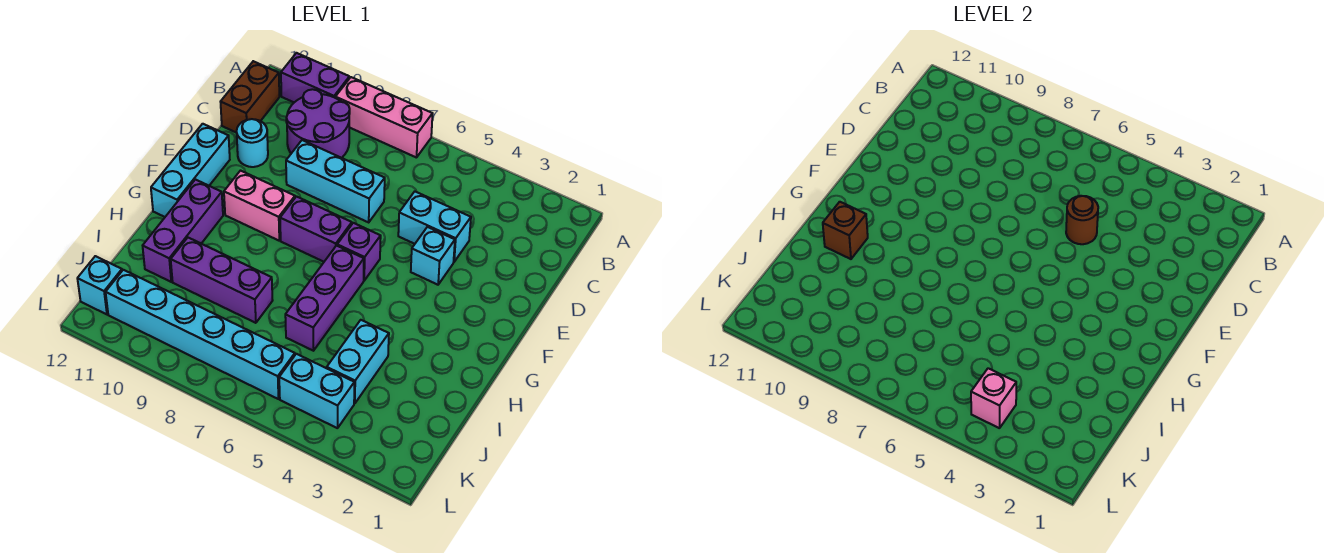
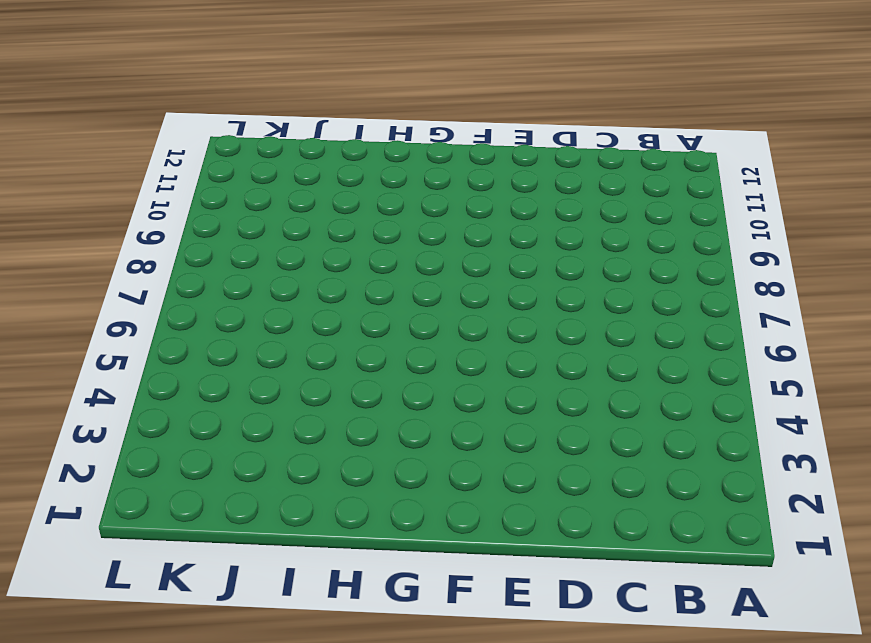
none -> pink 1x3 brick [335,77,433,158]
none -> purple 1x2 brick [281,53,349,102]
none -> purple 2x2 round brick [286,89,350,158]

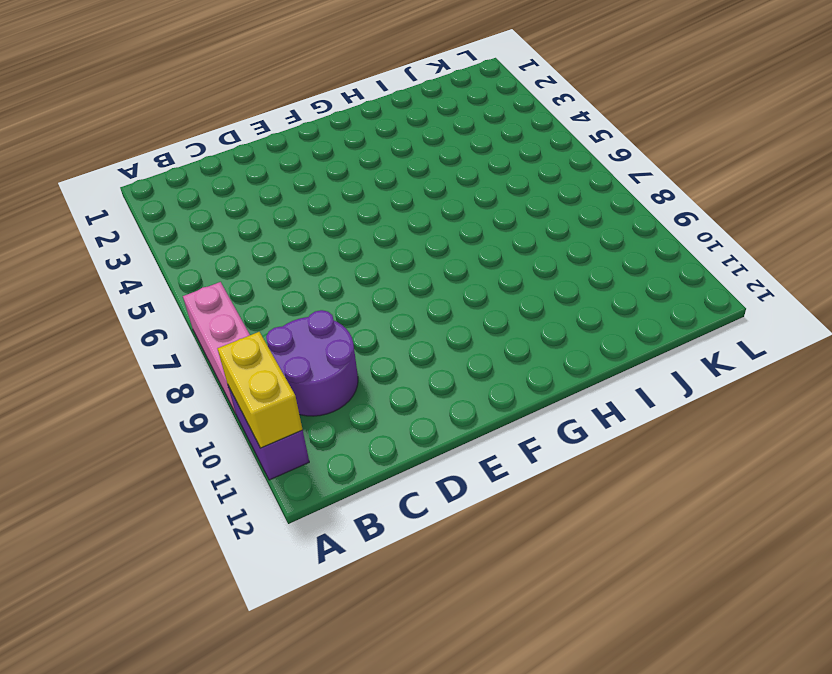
yellow 1x2 brick [217,332,303,448] -> none
none -> brown 1x2 brick [221,61,279,133]
none -> cyan 1x2 brick [398,192,471,262]
none -> cyan 1x3 brick [286,140,385,222]

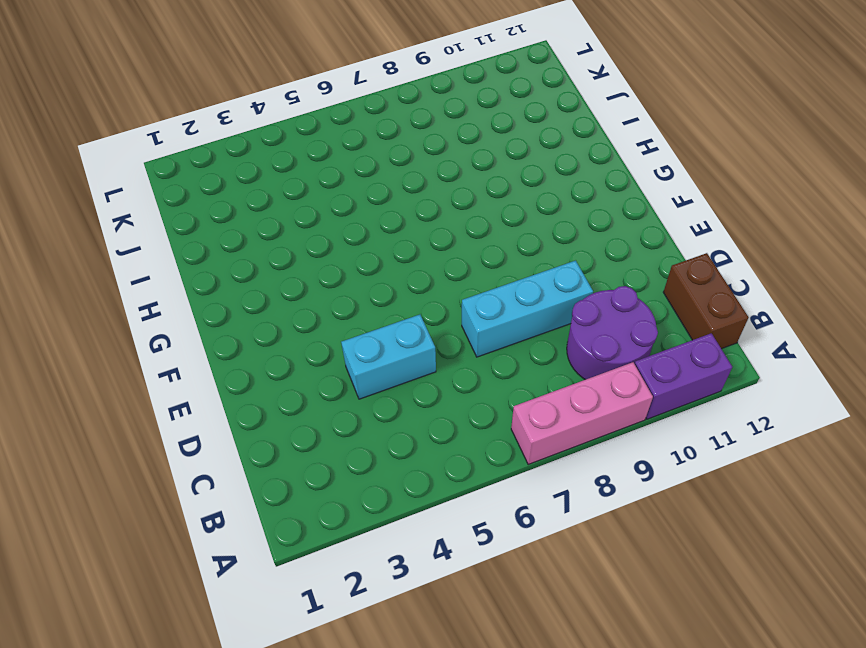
none -> cyan 1x1 round brick [237,119,268,167]
none -> cyan 1x1 brick [411,227,455,285]
none -> cyan 1x3 brick [151,124,230,217]

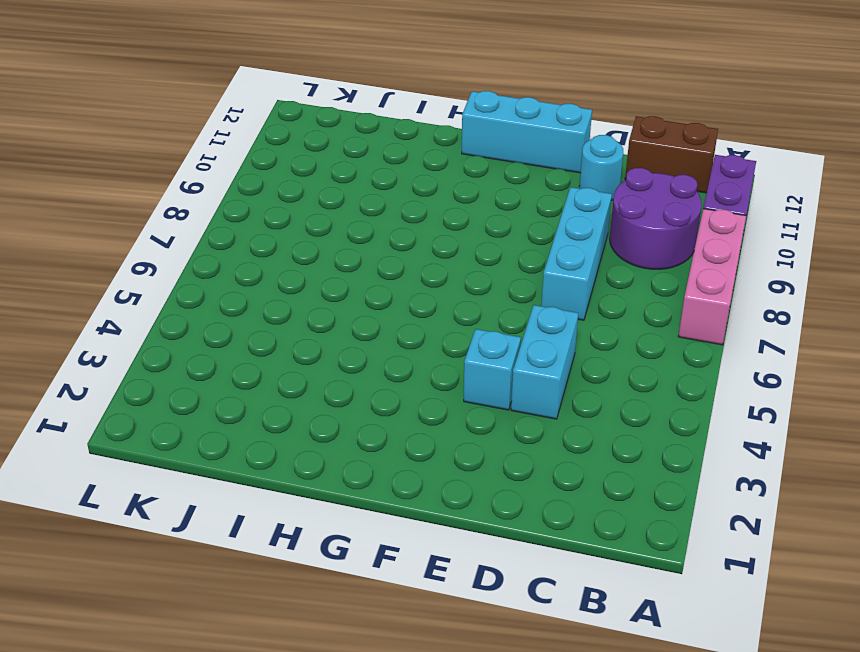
none -> purple 1x1 brick [337,223,381,280]
none -> purple 1x2 brick [280,197,352,262]
none -> pink 1x2 brick [224,171,295,241]

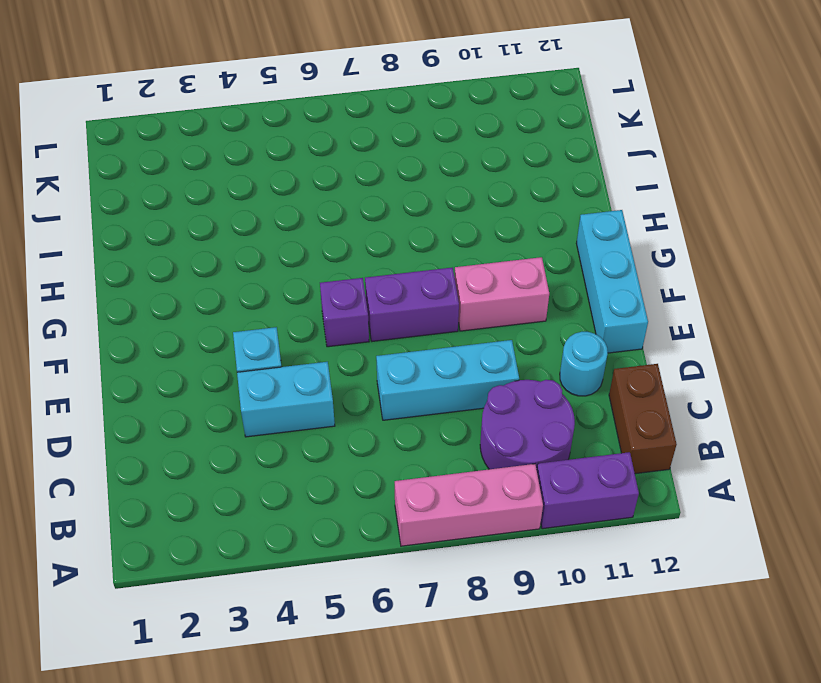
none -> purple 1x3 brick [285,246,364,351]
none -> purple 1x3 brick [143,180,223,282]
none -> cyan 1x2 brick [327,320,389,403]

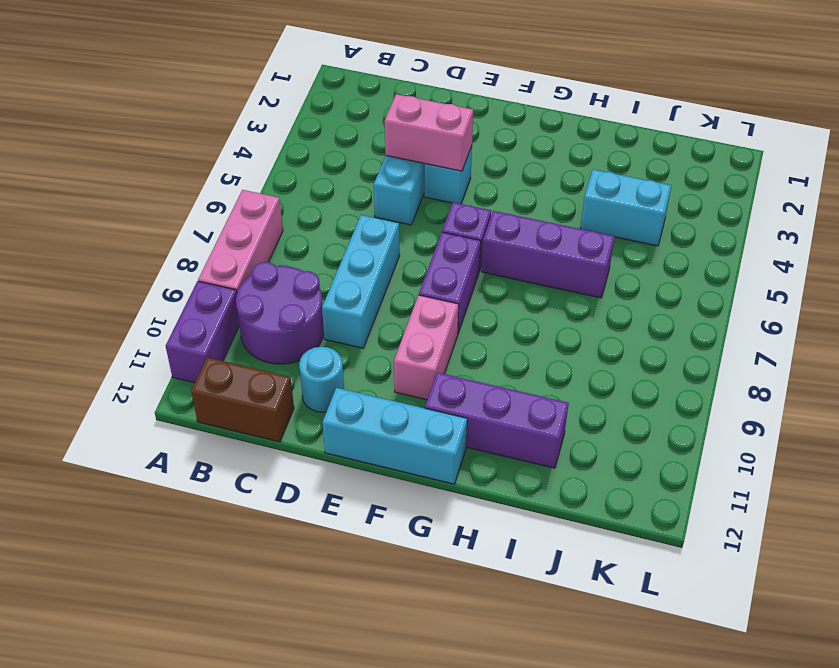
pink 1x2 brick [385,94,473,171] -> none
none -> purple 1x3 brick [171,238,273,323]
none -> cyan 1x2 brick [279,354,354,428]
none -> cyan 1x6 brick [106,270,295,399]

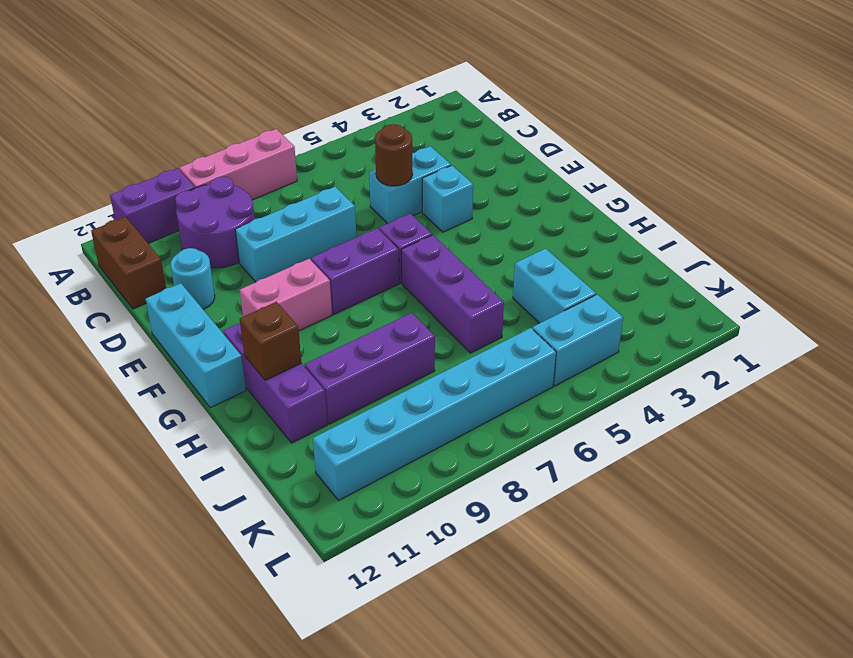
none -> cyan 1x1 brick [77,256,122,314]
none -> pink 1x1 brick [971,368,1016,428]

